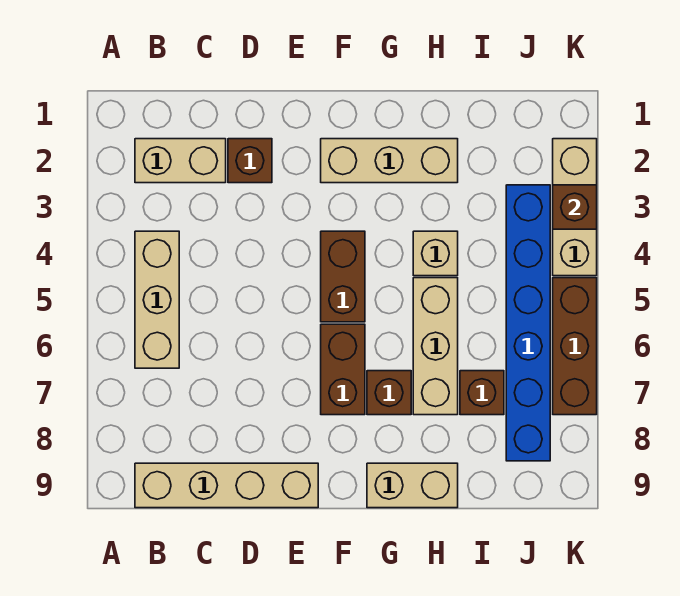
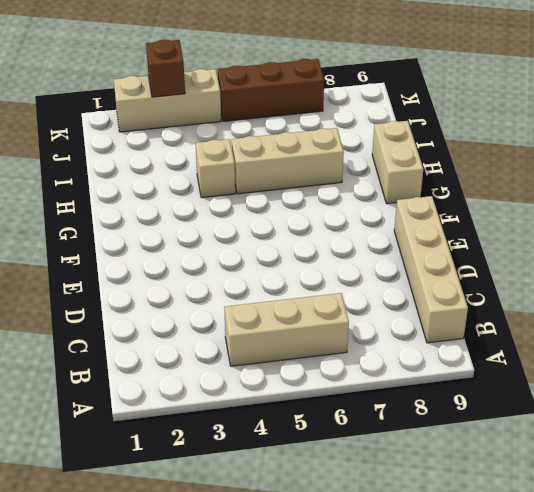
none -> tan 1x2 brick [135,139,226,183]
none -> brown 1x1 brick [228,139,272,183]
none -> tan 1x3 brick [321,139,458,183]

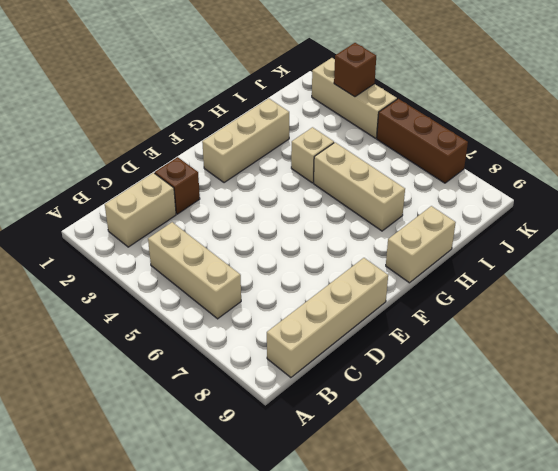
none -> brown 1x2 brick [321,231,365,322]
none -> brown 1x2 brick [321,324,365,415]
none -> brown 1x1 brick [367,371,411,415]

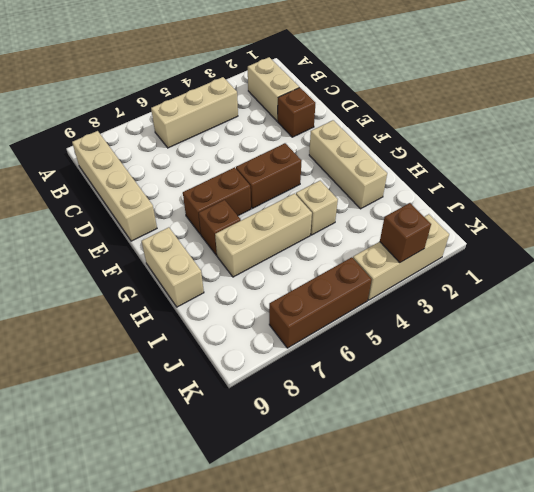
none -> brown 1x1 brick [460,371,504,415]
none -> blue 1x6 brick [506,185,550,461]

